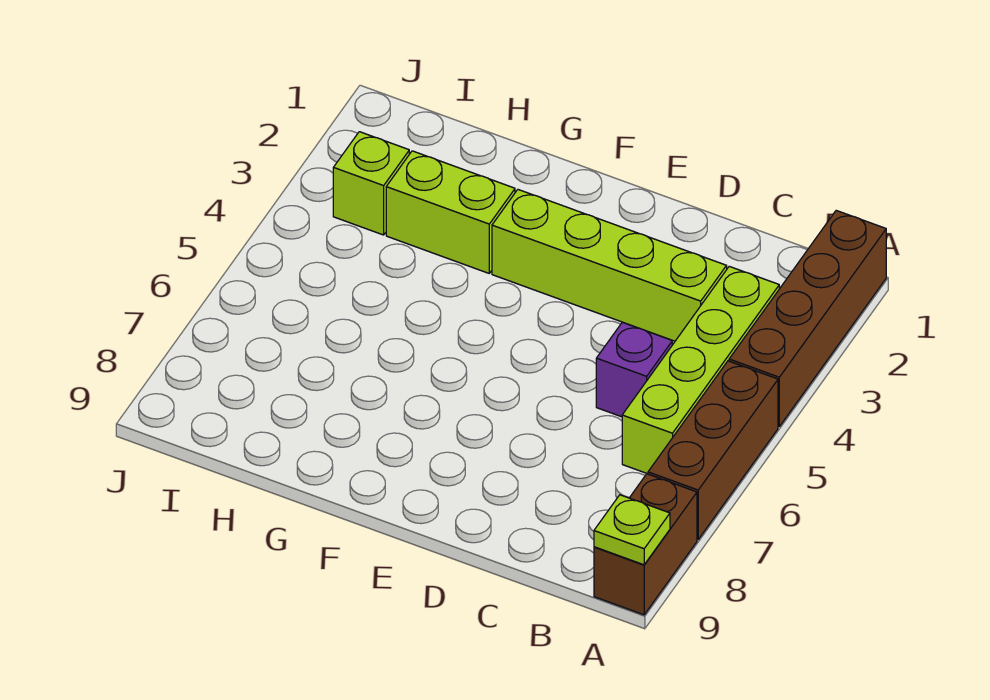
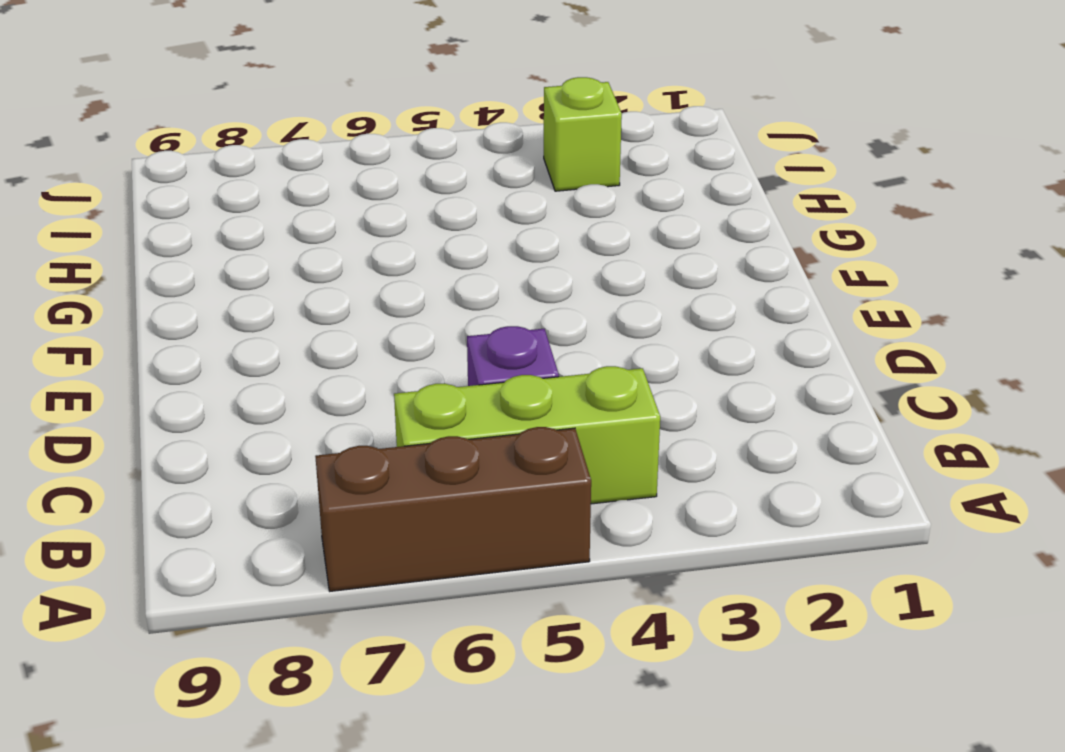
lime 1x3 brick [394,366,660,504] -> lime 1x4 brick [622,266,779,474]
none -> brown 1x4 brick [729,210,886,427]
none -> brown 1x2 brick [594,474,697,615]

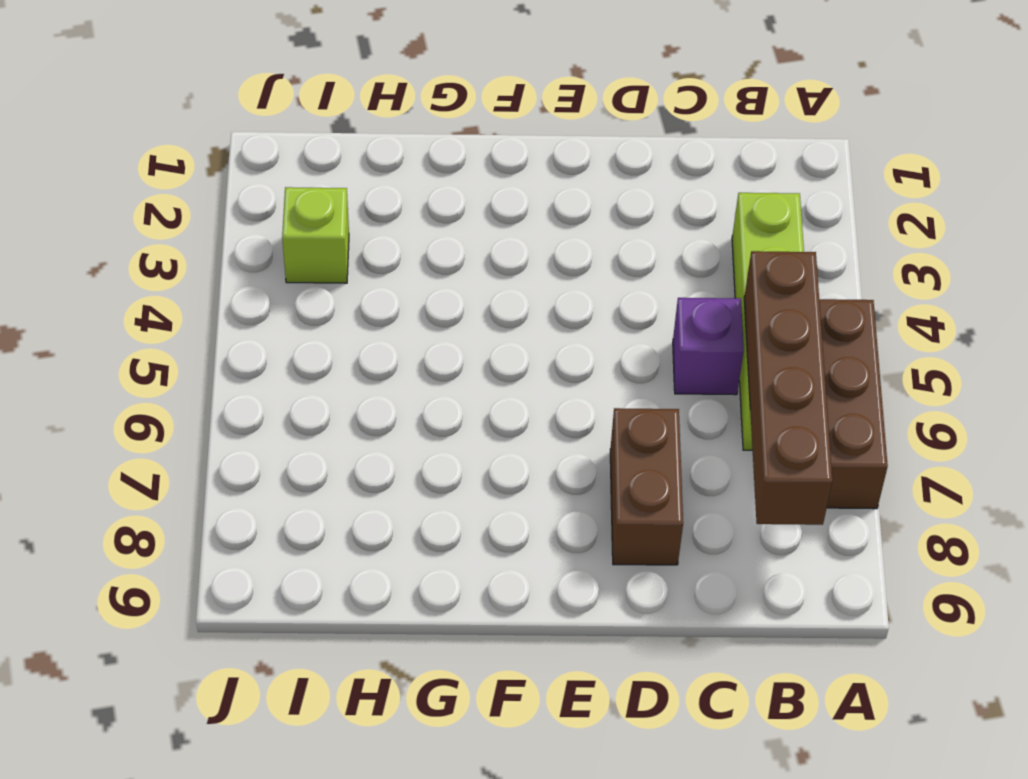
brown 1x4 brick [744,251,832,525] -> brown 1x4 brick moved to [729,210,886,427]
brown 1x2 brick [610,408,683,565] -> brown 1x2 brick moved to [594,474,697,615]
none -> lime 1x4 brick [492,190,727,341]
none -> lime 1x2 brick [386,151,515,273]

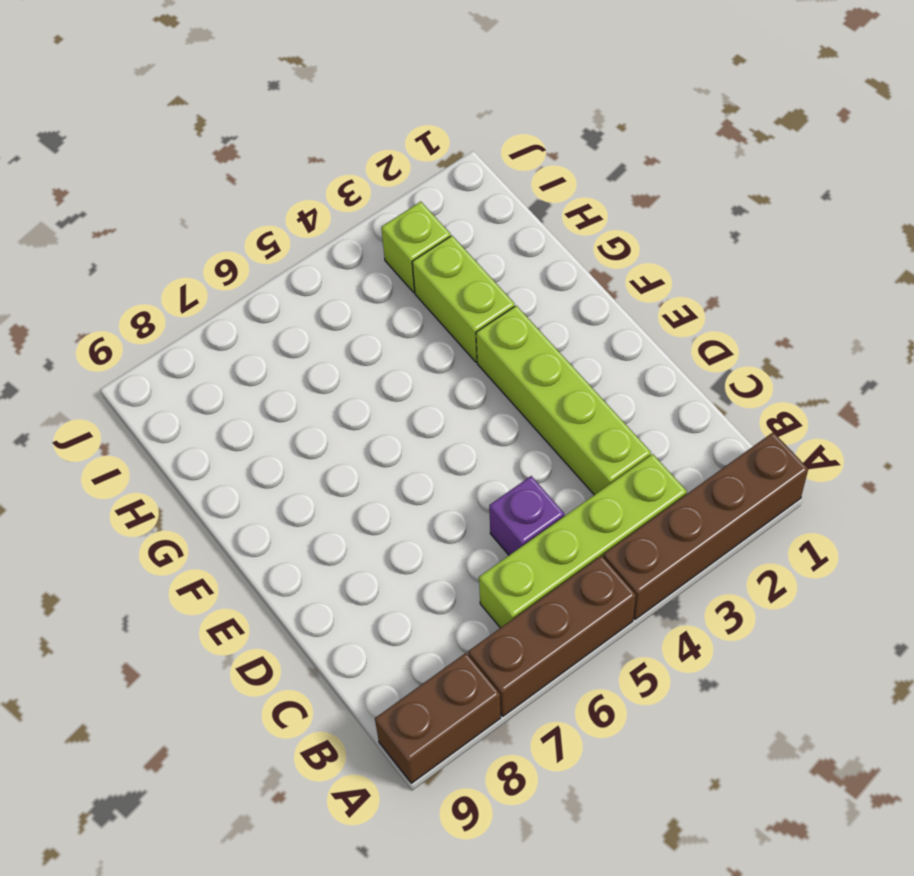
none -> lime 1x1 plate [594,495,670,565]

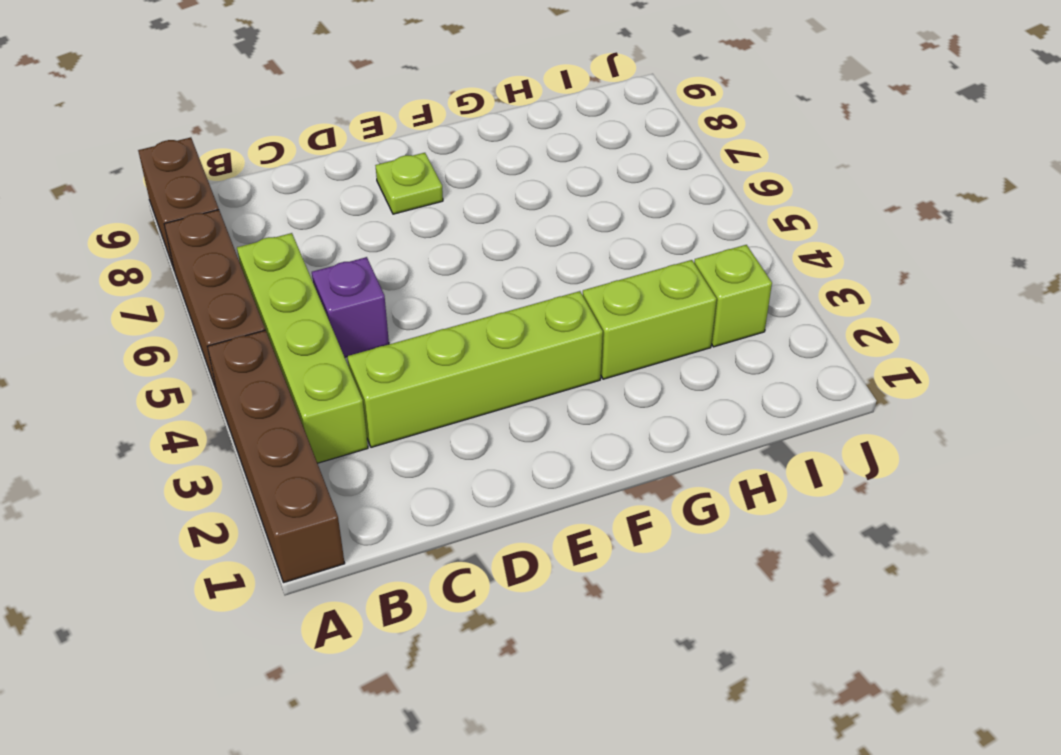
lime 1x1 plate [375,153,443,214] -> lime 1x1 plate moved to [594,495,670,565]

